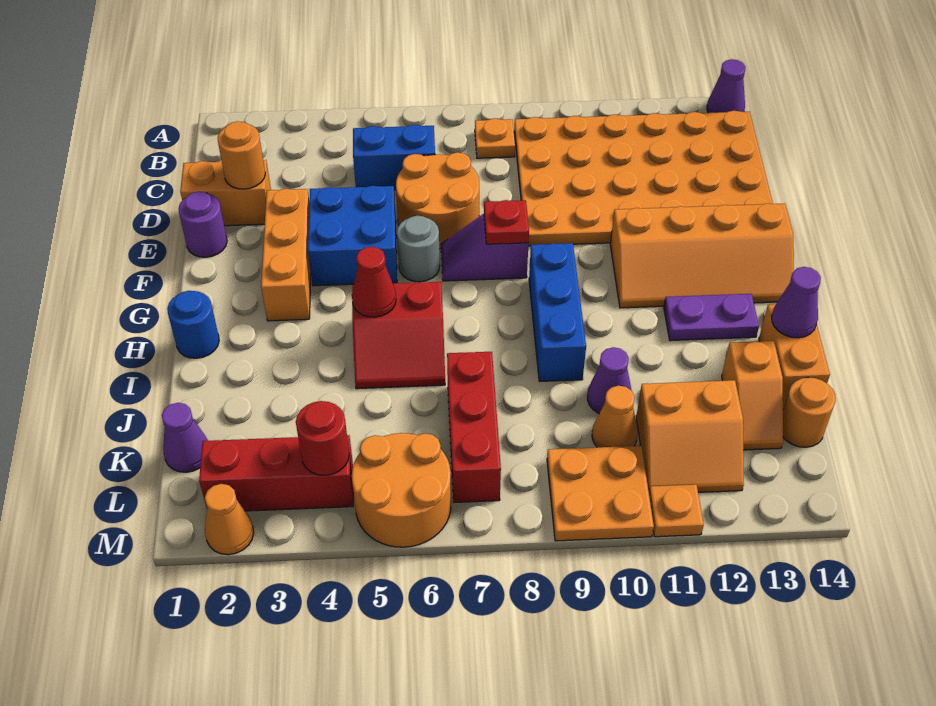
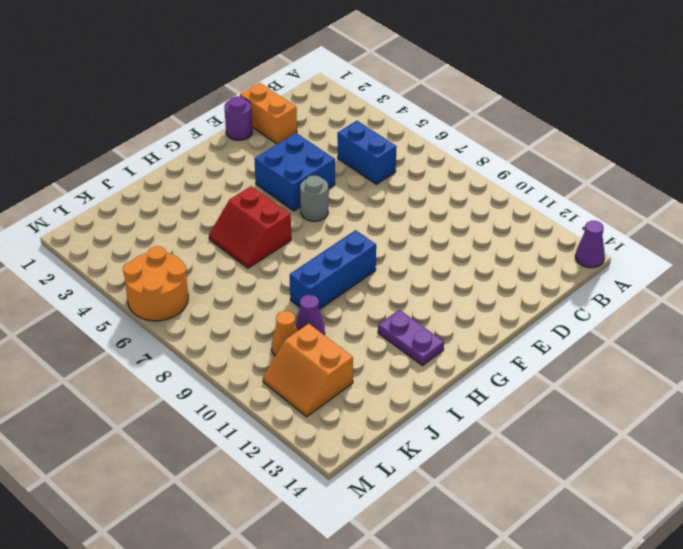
none -> orange 1x1 plate [475,118,515,158]
none -> orange 4x6 plate [514,111,773,246]
none -> orange 2x2 round brick [396,152,479,249]
none -> orange 1x3 brick [261,189,311,321]

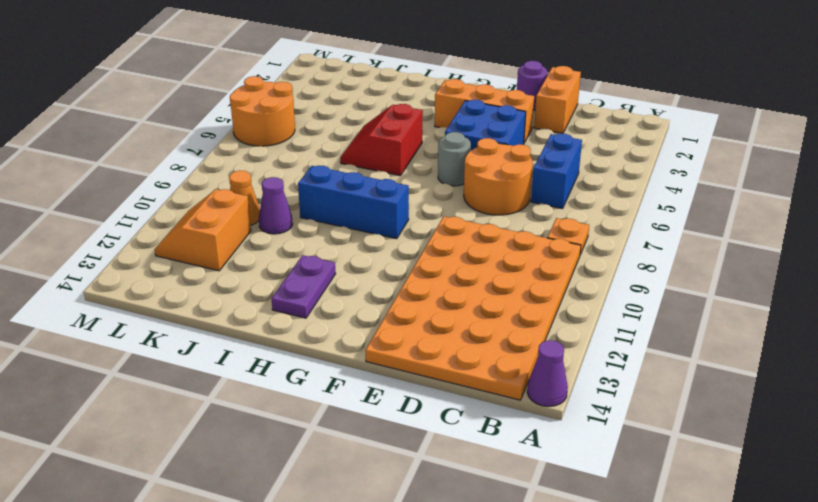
none -> purple 1x2 slope [441,214,529,281]
none -> orange 2x4 slope [610,203,794,308]
none -> blue 1x1 round brick [167,291,219,358]
none -> orange 1x2 brick [759,304,830,409]

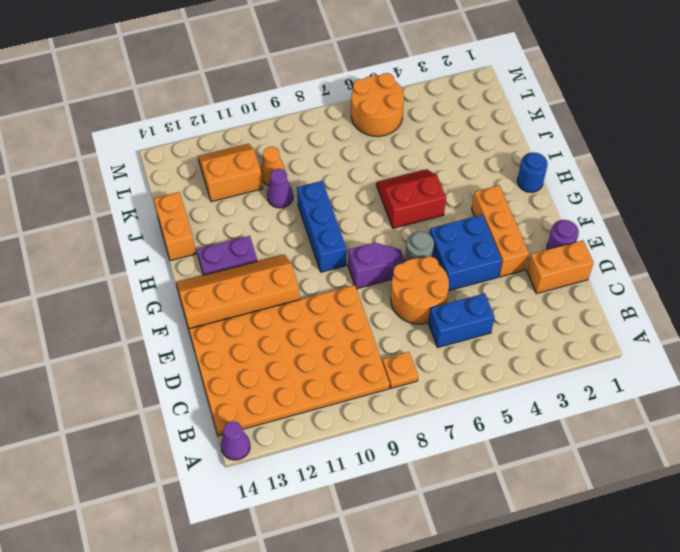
none -> red 1x3 brick [447,352,501,502]
none -> orange 1x2 slope [722,341,783,450]
none -> purple 1x1 cone [162,403,208,472]
none -> orange 1x1 round brick [783,377,836,447]

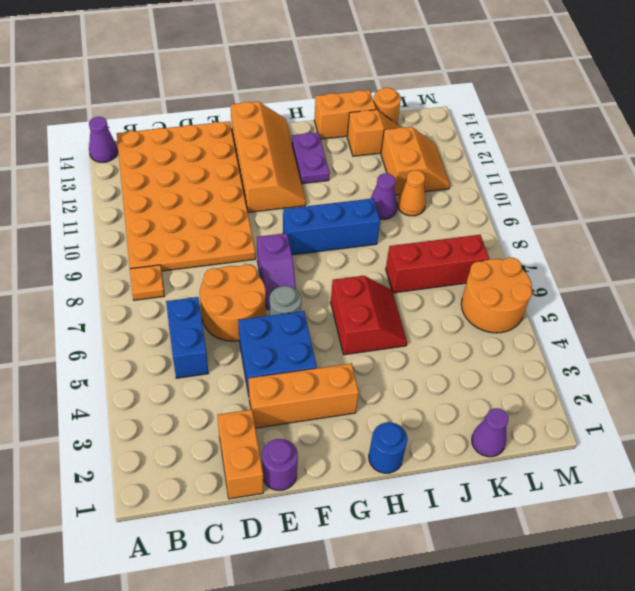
none -> red 1x3 brick [199,435,353,511]
none -> orange 2x2 plate [547,446,654,541]
none -> orange 1x1 cone [205,484,254,555]
none -> orange 1x1 plate [649,484,704,537]

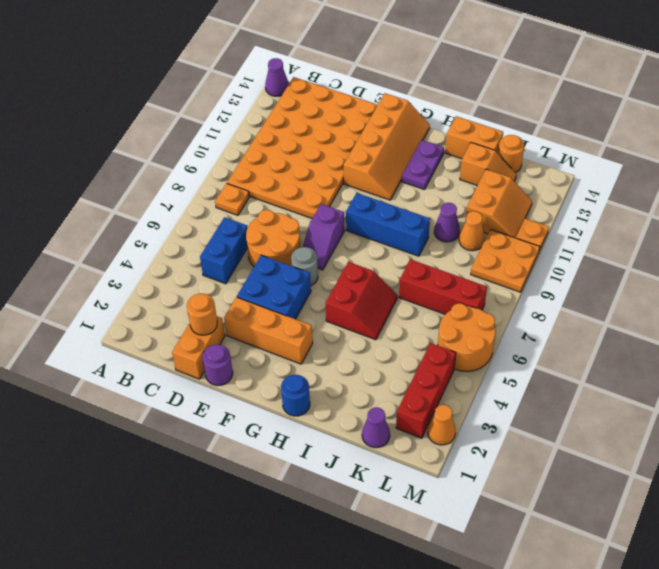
none -> red 1x1 plate [484,200,529,244]
none -> red 1x1 cone [352,247,396,317]
none -> purple 1x1 cone [772,267,821,338]
none -> red 1x1 round brick [296,401,349,475]

